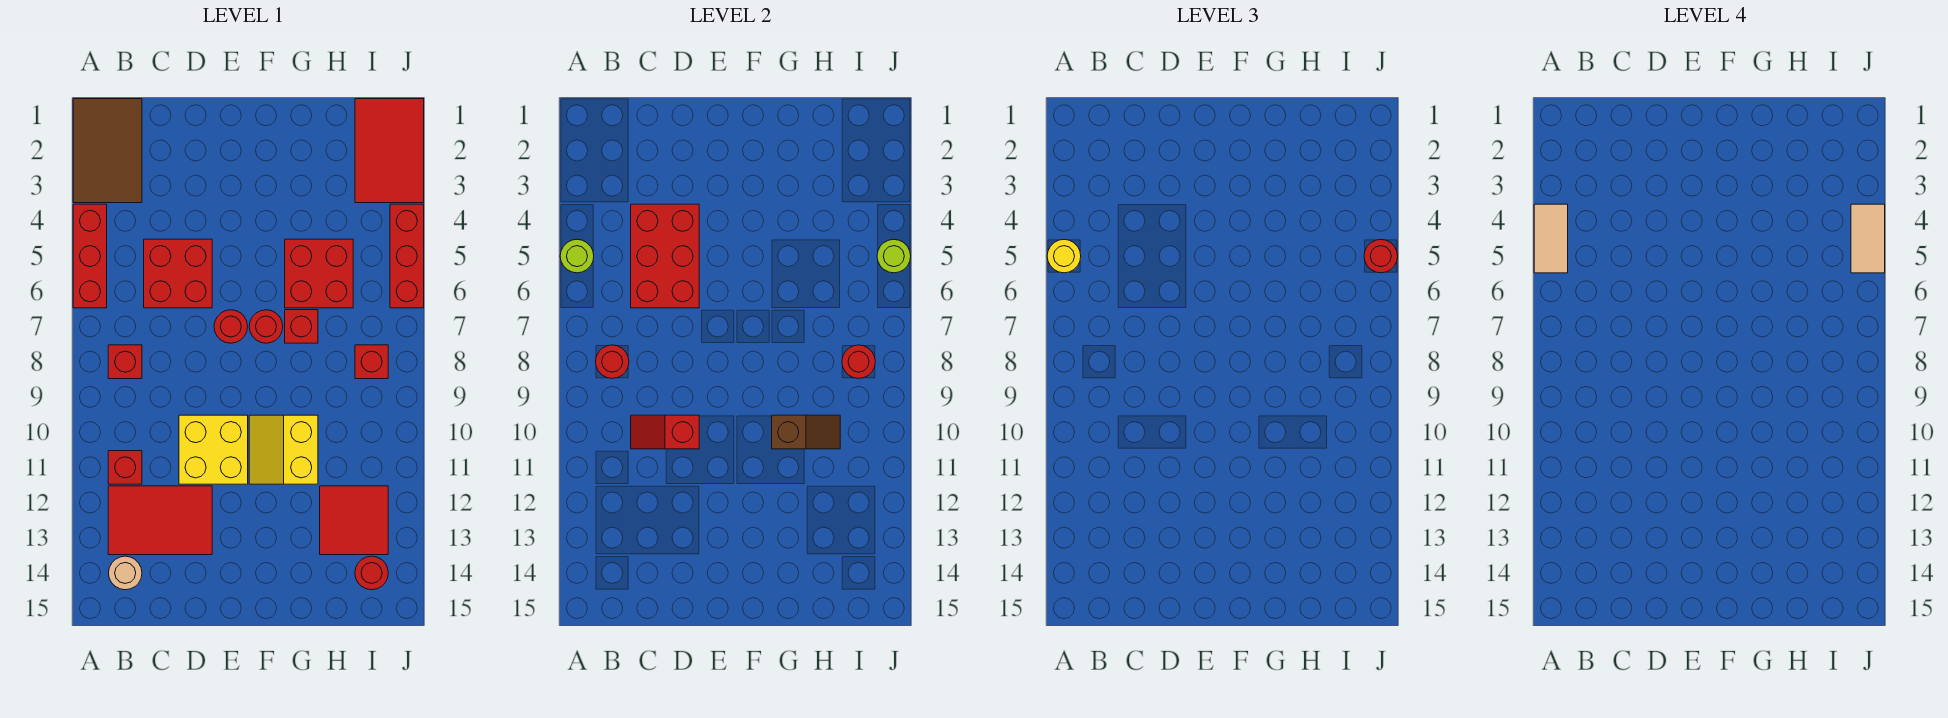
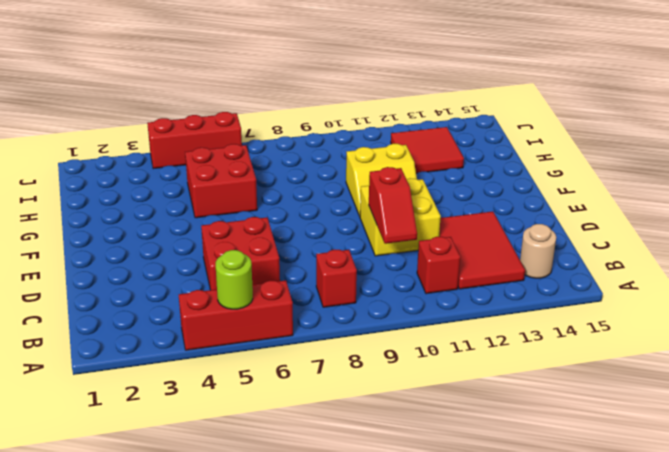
none -> brown 2x3 tile [73,99,142,203]
none -> red 1x1 round brick [214,310,248,343]
none -> red 1x1 round brick [249,310,283,343]

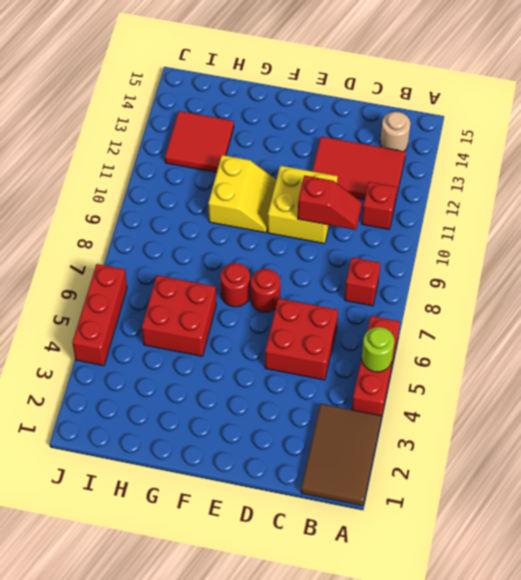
none -> red 1x1 brick [285,310,318,343]
none -> red 2x3 tile [355,99,424,203]
none -> red 1x1 brick [355,345,388,379]

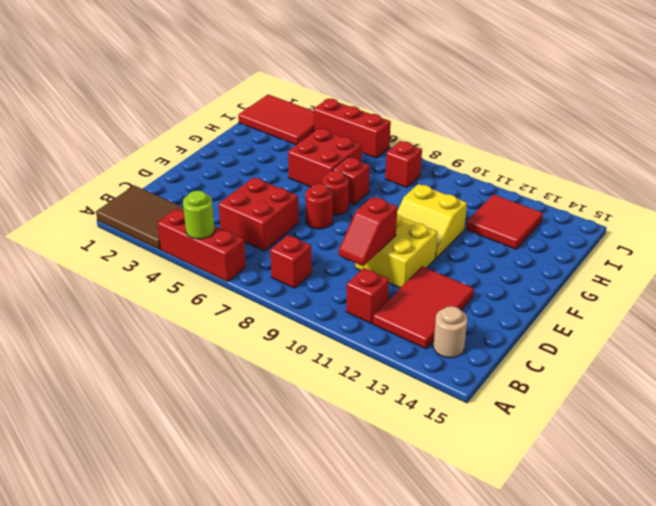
none -> red 1x1 round brick [355,556,388,590]
none -> red 1x1 round brick [596,345,629,379]
none -> red 2x3 brick [631,204,699,308]

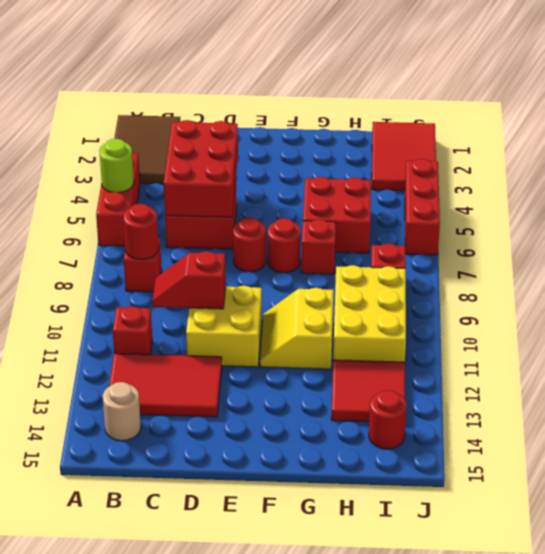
yellow 2x3 brick [333,265,406,362] -> none
none -> brown 1x2 slope [772,415,840,449]
none -> red 1x1 round brick [842,345,875,379]
none -> lime 1x1 round brick [877,239,911,273]

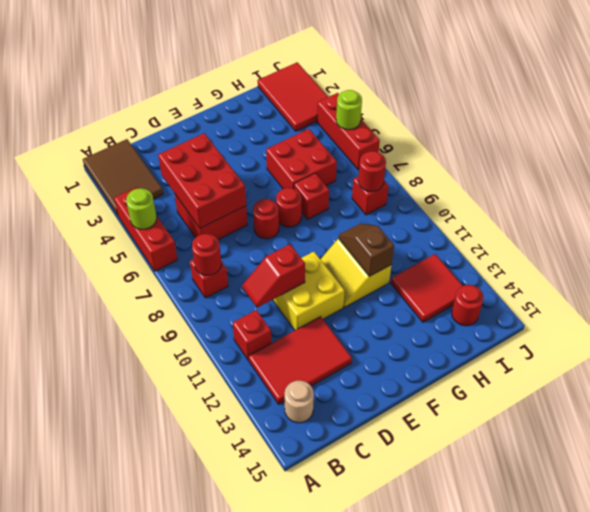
brown 1x2 slope [339,223,394,277] -> brown 1x2 slope turned to [772,415,840,449]
none -> yellow 1x1 round brick [1047,239,1081,273]
none -> red 1x1 round brick [1364,239,1398,273]
none -> tan 1x2 tile [1534,204,1568,273]

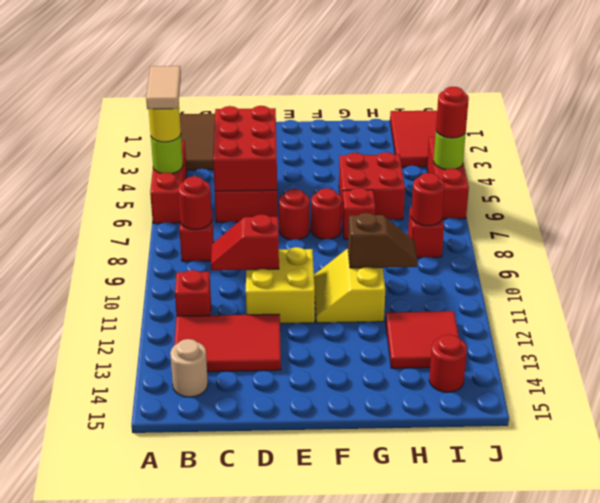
none -> tan 1x2 tile [1851,204,1885,273]

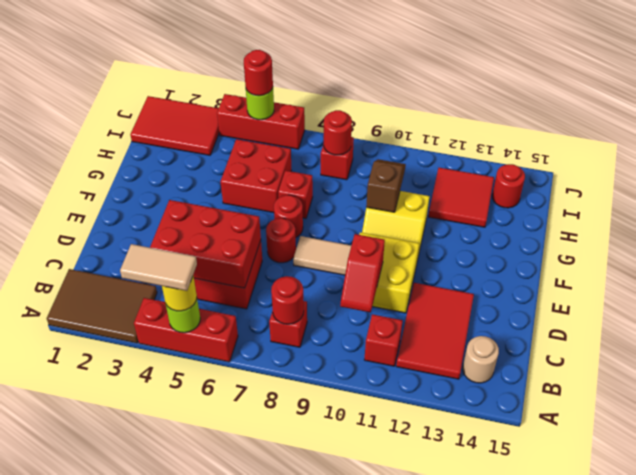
tan 1x2 tile [293,236,351,275] -> tan 1x2 tile moved to [1851,204,1885,273]

